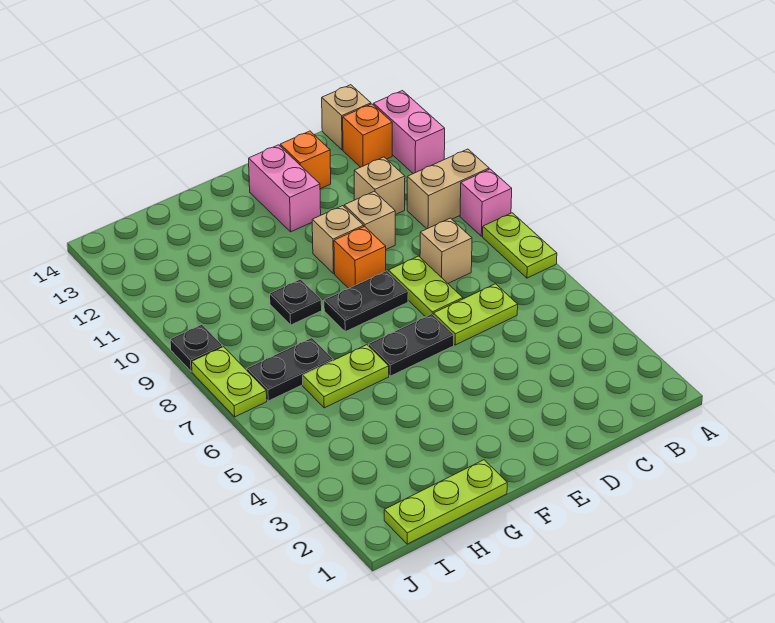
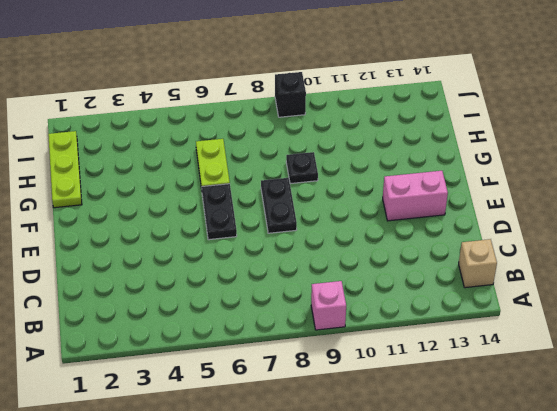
black 1x1 brick [275,72,306,117] -> black 1x1 plate [170,325,223,371]
none -> lime 1x2 plate [483,213,557,278]
none -> tan 1x2 brick [407,149,489,229]
none -> pink 1x2 brick [374,91,445,174]

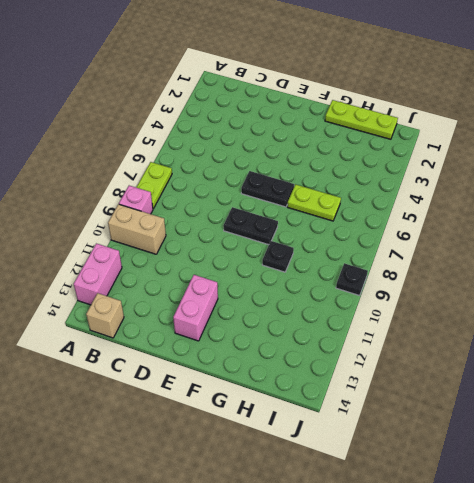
none -> orange 1x1 brick [343,104,392,167]
none -> lime 1x2 plate [433,284,518,345]
none -> tan 1x1 brick [420,218,472,283]

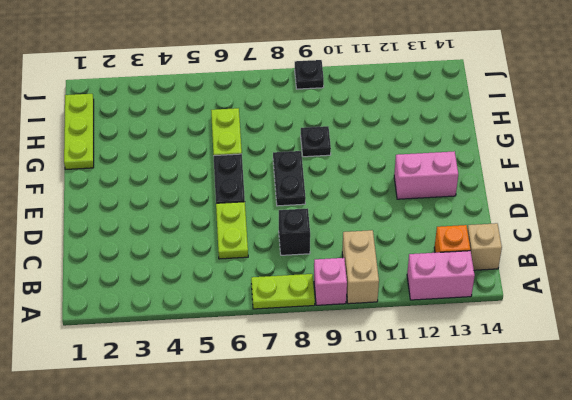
black 1x1 brick [279,208,310,255] -> tan 1x1 brick [420,218,472,283]
none -> tan 1x1 brick [354,157,405,215]
none -> lime 1x2 plate [388,256,463,317]
none -> tan 1x1 brick [344,191,395,249]

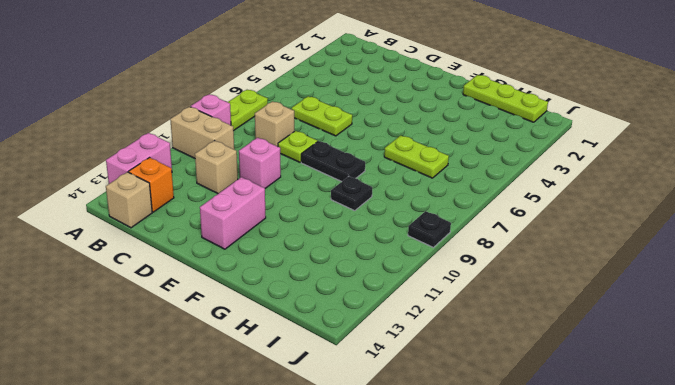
lime 1x1 plate [278,131,318,162] -> lime 1x2 plate [388,256,463,317]
pink 1x1 brick [239,138,281,188] -> tan 1x1 brick [344,191,395,249]
none -> orange 1x1 brick [280,131,331,189]
none -> black 1x2 plate [369,314,454,376]
none -> orange 1x1 brick [334,226,386,288]

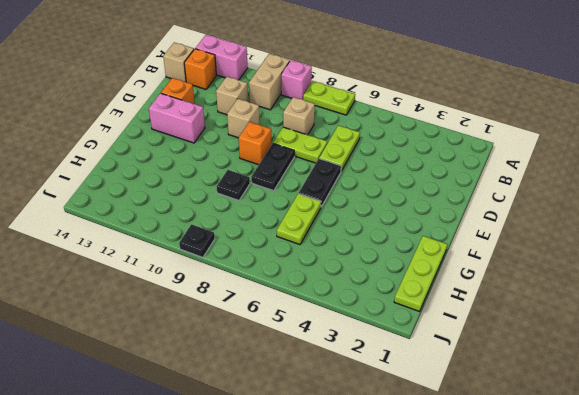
none -> tan 1x1 brick [312,206,364,274]
none -> black 1x2 plate [247,338,333,401]
none -> lime 1x2 plate [192,347,267,417]

